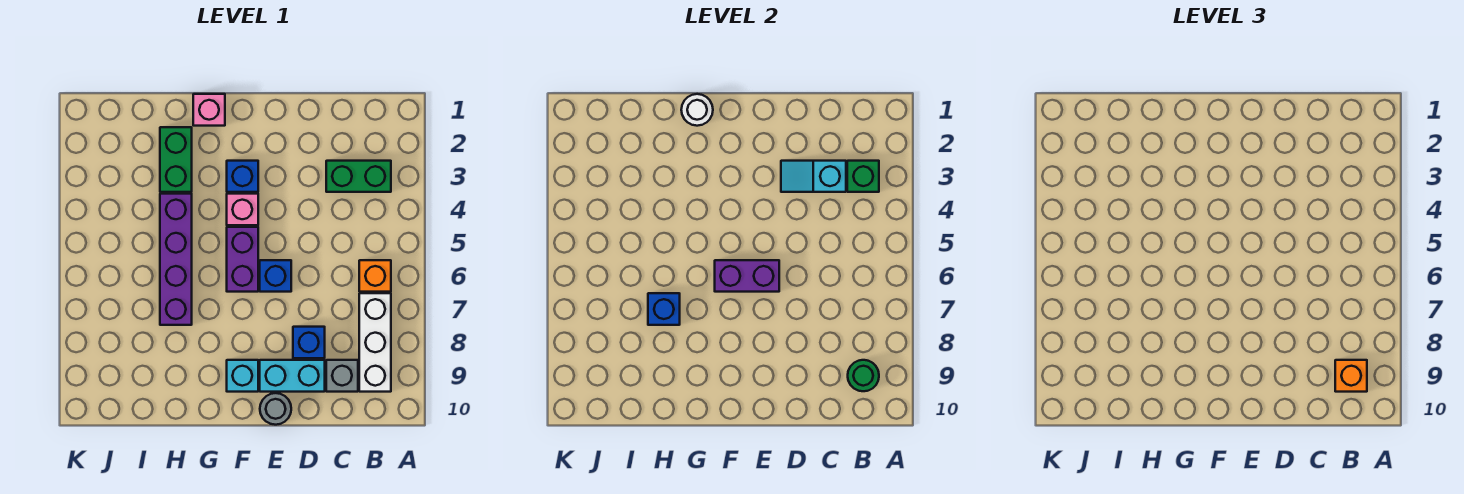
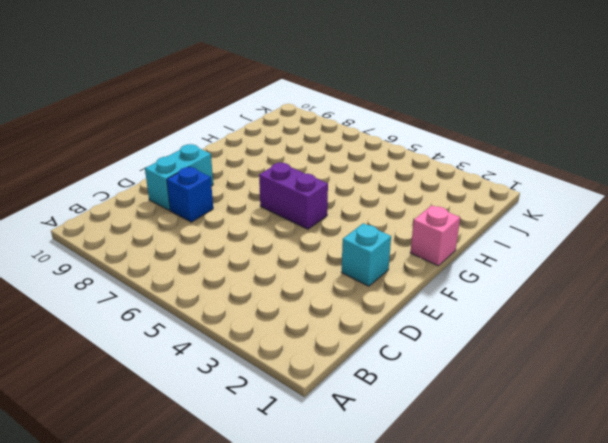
cyan 1x1 brick [342,223,391,286] -> cyan 1x1 brick moved to [227,360,258,392]
none -> green 1x2 brick [326,161,391,192]
none -> orange 1x1 brick [359,260,391,292]
none -> white 1x3 brick [359,293,391,392]

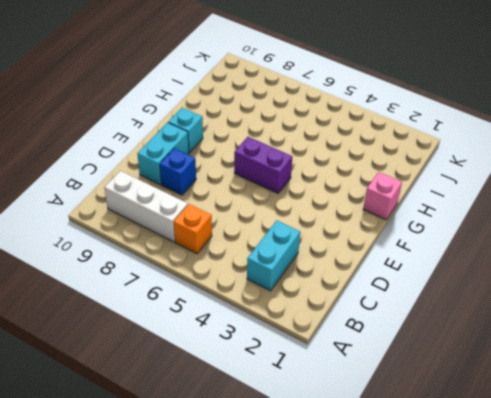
cyan 1x2 brick [247,221,300,291] -> green 1x2 brick [326,161,391,192]
none -> grey 1x1 brick [326,360,358,392]
none -> blue 1x1 brick [260,260,291,292]
none -> grey 1x1 round brick [260,393,291,425]

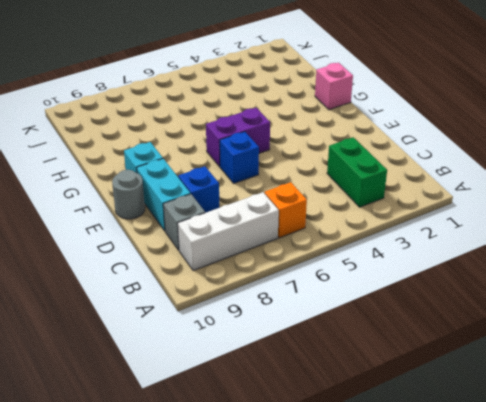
none -> blue 1x1 brick [227,161,258,192]
none -> pink 1x1 brick [227,194,258,225]
none -> green 1x2 brick [160,127,192,192]

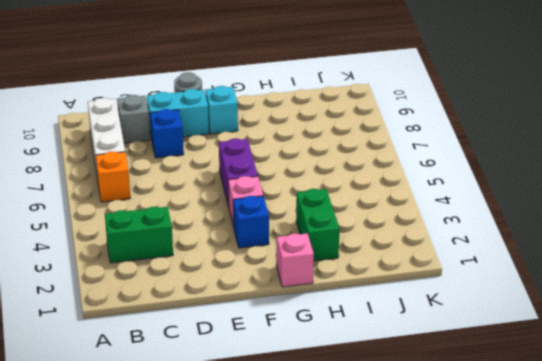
none -> blue 1x1 brick [260,260,291,292]
none -> purple 1x4 brick [160,194,192,325]
none -> green 1x1 brick [847,161,879,192]

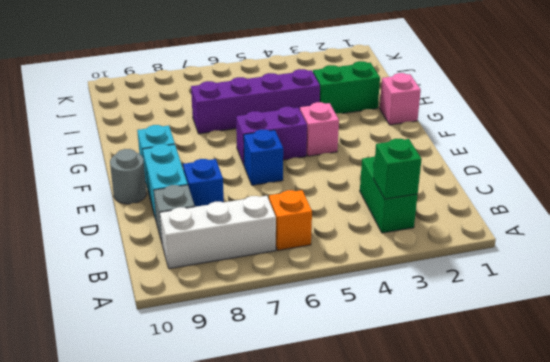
none -> blue 1x1 brick [227,161,258,192]
none -> green 1x1 round brick [848,360,879,391]
none -> cyan 1x2 slope [781,161,846,192]

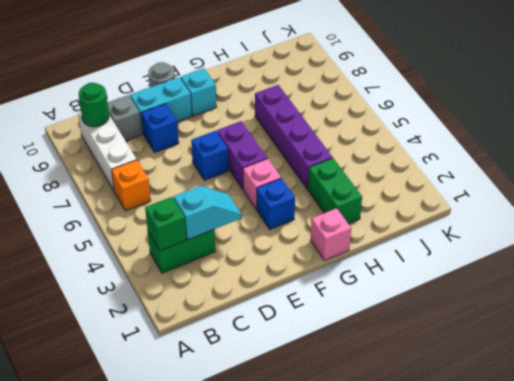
none -> purple 1x2 brick [715,260,779,292]
none -> white 1x1 round brick [681,94,713,126]
none -> blue 1x1 brick [648,293,680,325]

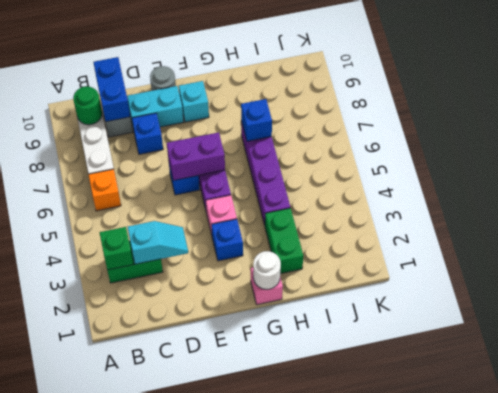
blue 1x2 brick [93,57,130,122] -> none
none -> orange 1x1 brick [1335,360,1367,392]

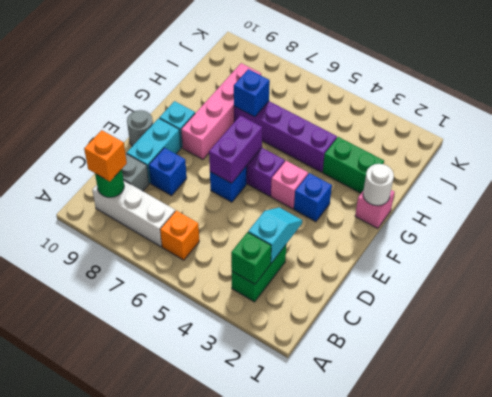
pink 1x4 brick [181,63,261,160] -> none

